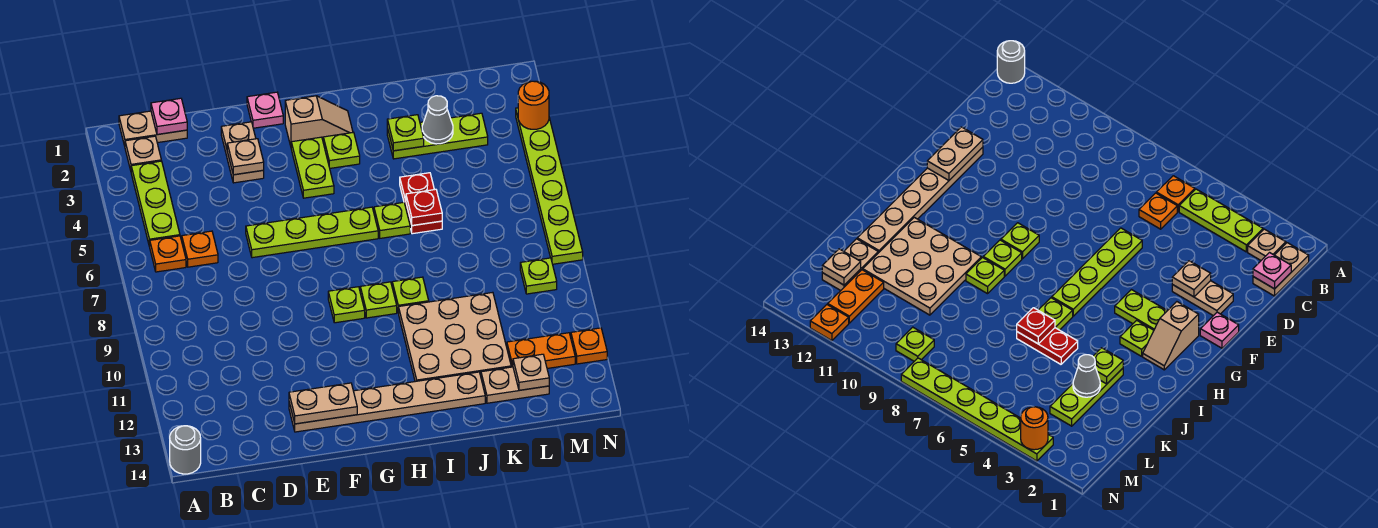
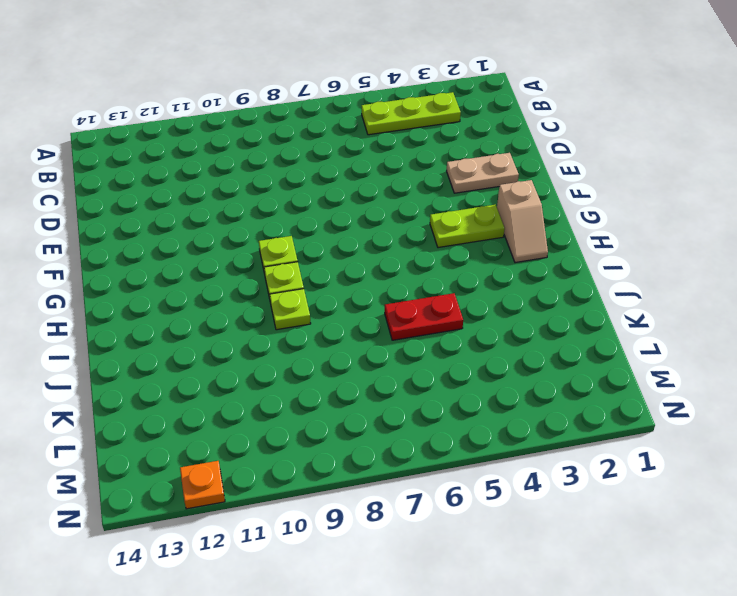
none -> grey 1x1 round brick [170,426,201,474]
none -> tan 1x2 plate [119,111,187,146]
none -> tan 1x1 plate [125,136,161,170]
none -> orange 1x1 plate [150,236,186,272]

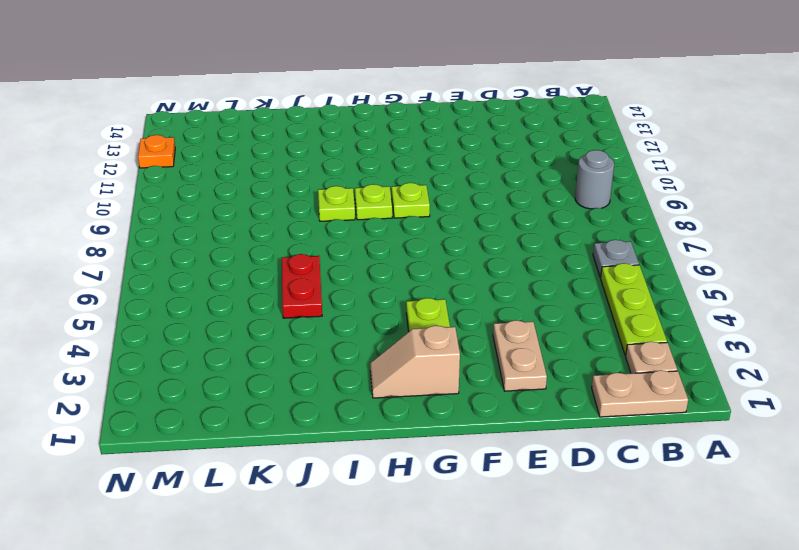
grey 1x1 plate [593,240,639,277] -> orange 1x1 plate [150,236,186,272]
grey 1x1 round brick [575,150,614,209] -> grey 1x1 round brick moved to [170,426,201,474]
none -> orange 1x1 plate [182,231,218,267]
none -> lime 1x4 plate [246,207,378,258]
none -> tan 1x6 plate [289,372,485,432]
none -> pink 1x1 plate [247,92,283,128]

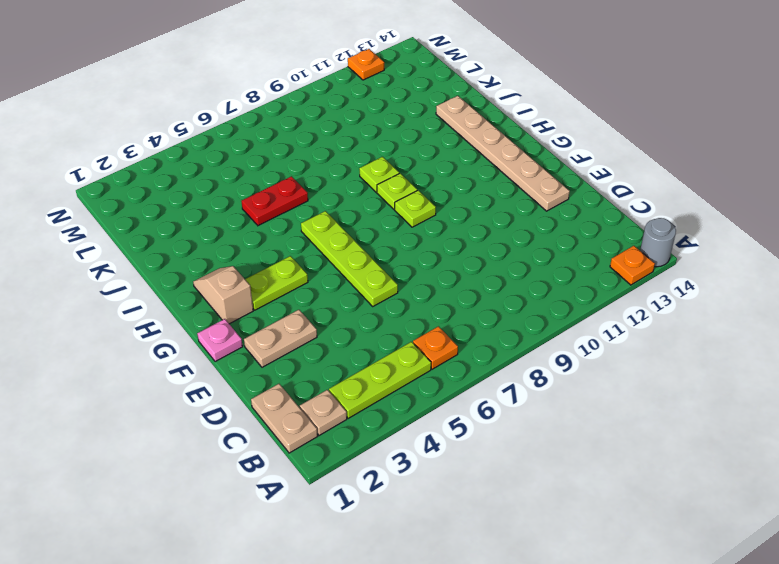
orange 1x1 plate [610,246,655,285] -> orange 1x1 plate moved to [182,231,218,267]
none -> lime 1x1 plate [323,132,360,168]
none -> lime 1x1 plate [374,202,410,238]
none -> tan 3x3 plate [399,292,511,382]
none -> lime 1x3 plate [387,113,488,159]

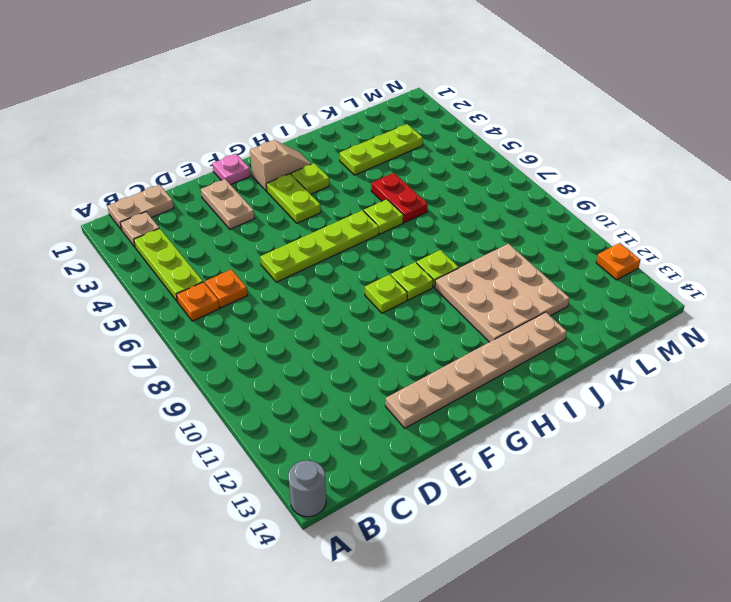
none -> tan 1x2 plate [481,367,549,403]
none -> orange 1x2 plate [507,333,575,368]
none -> lime 1x1 plate [520,258,557,294]
none -> lime 1x6 plate [516,108,583,264]

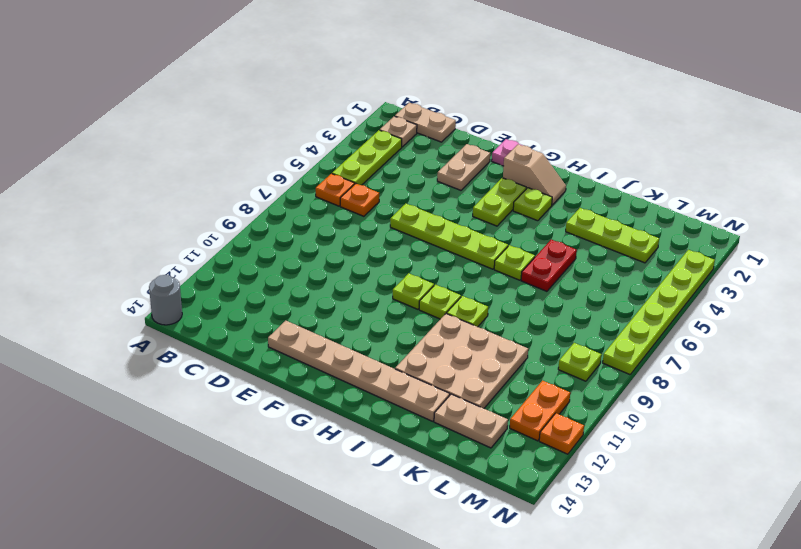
orange 1x2 plate [510,381,570,441] -> orange 1x2 plate turned to [507,333,575,368]
none -> pink 1x1 plate [151,98,187,134]
none -> tan 1x1 plate [227,139,264,175]
none -> tan 1x2 plate [289,383,357,424]
none -> lime 1x1 plate [387,115,424,151]

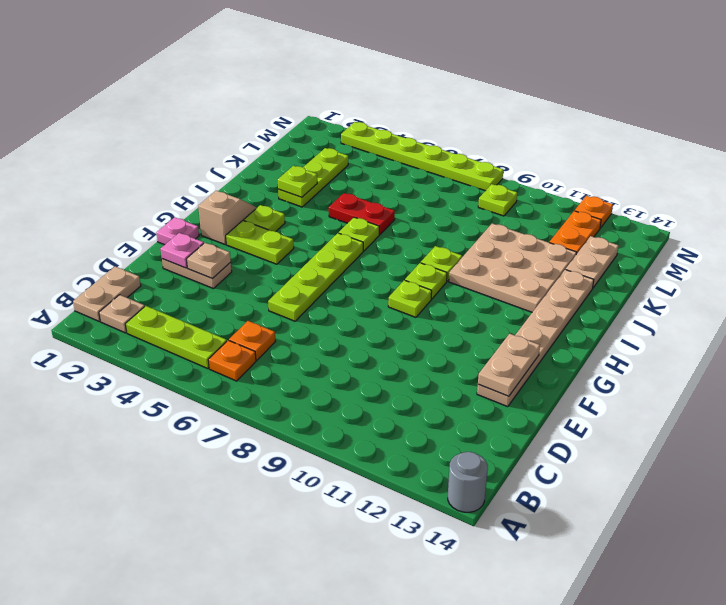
pink 1x1 plate [161,233,204,268] -> pink 1x1 plate moved to [151,98,187,134]
none -> red 1x1 plate [406,189,442,226]
none -> grey 1x1 cone [422,96,453,144]
none -> tan 1x1 plate [513,354,549,390]
none -> orange 1x1 round brick [518,81,549,129]

